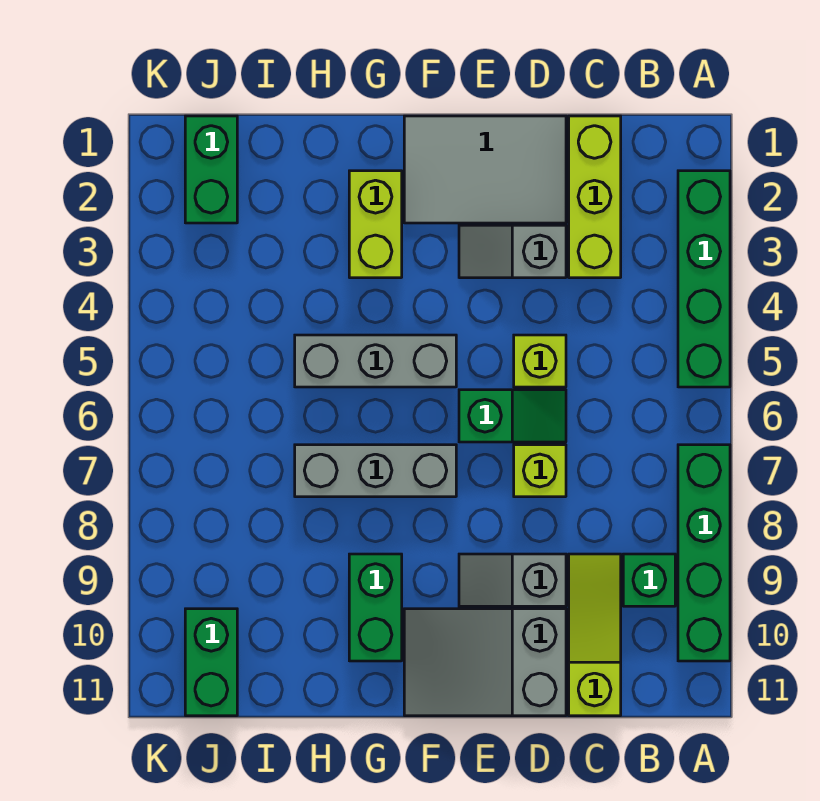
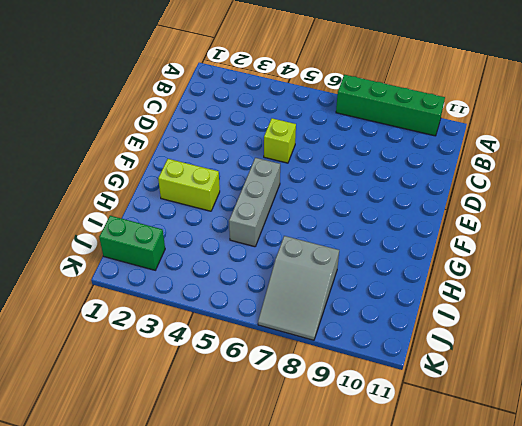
grey 2x3 slope [258,236,339,340] -> grey 2x3 slope moved to [404,609,566,716]
none -> green 1x4 brick [678,171,730,387]
none -> green 1x1 brick [623,554,675,606]
none -> lime 1x3 brick [569,116,621,278]

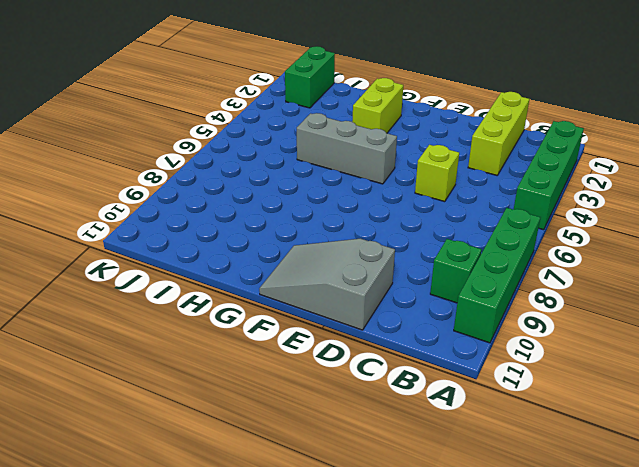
none -> lime 1x3 slope [569,554,621,716]
none -> grey 2x3 tile [404,116,566,223]
none -> grey 1x2 slope [459,225,566,278]

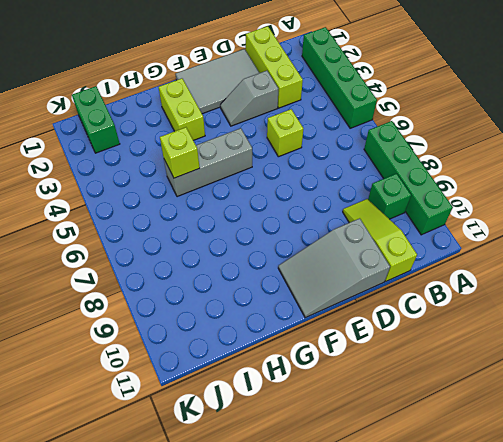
lime 1x1 brick [160,127,200,178] -> lime 1x1 brick moved to [514,445,566,497]
none -> green 1x2 slope [459,390,566,442]
none -> grey 1x2 slope [459,554,566,606]
none -> grey 1x3 brick [295,445,456,497]

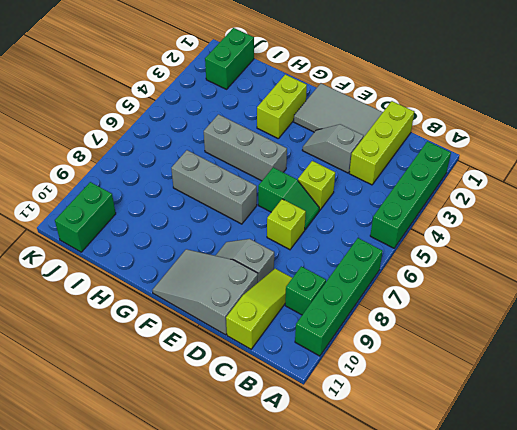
none -> green 1x2 brick [349,554,402,661]

